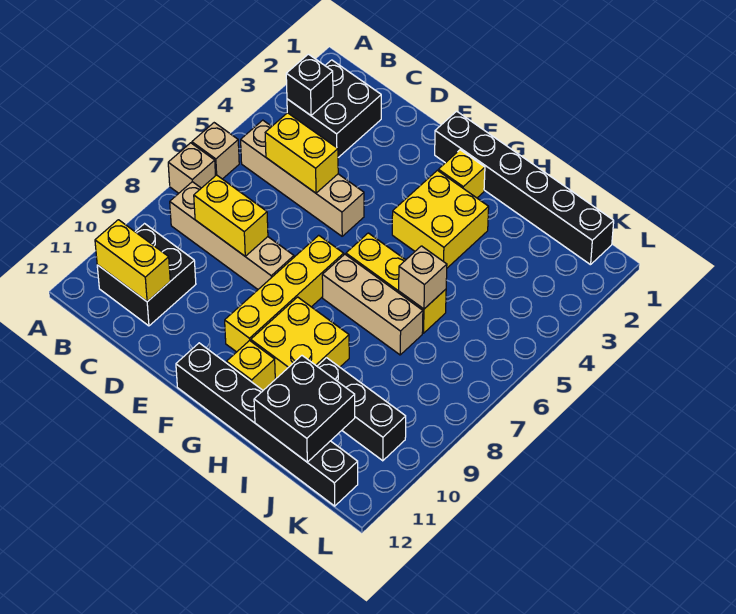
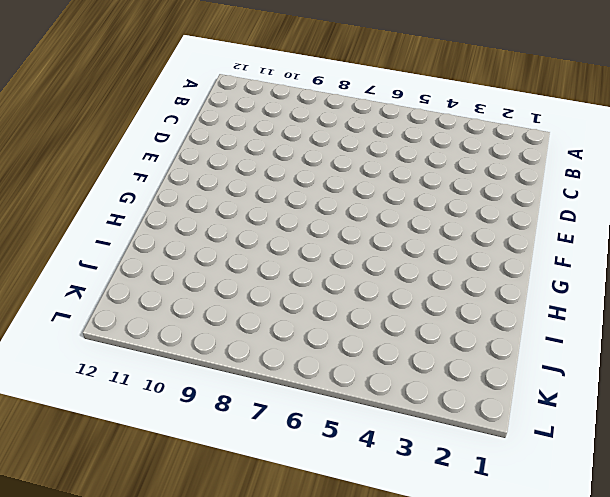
none -> tan 1x1 brick [192,123,239,179]
none -> tan 1x1 brick [168,143,216,193]
none -> black 2x2 brick [287,60,381,157]

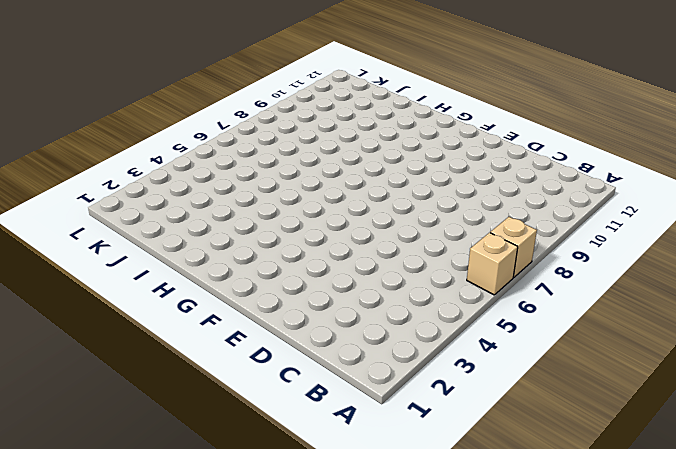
none -> black 2x2 brick [287,60,381,157]
none -> tan 1x4 brick [241,120,364,236]
none -> tan 1x4 brick [170,182,294,289]

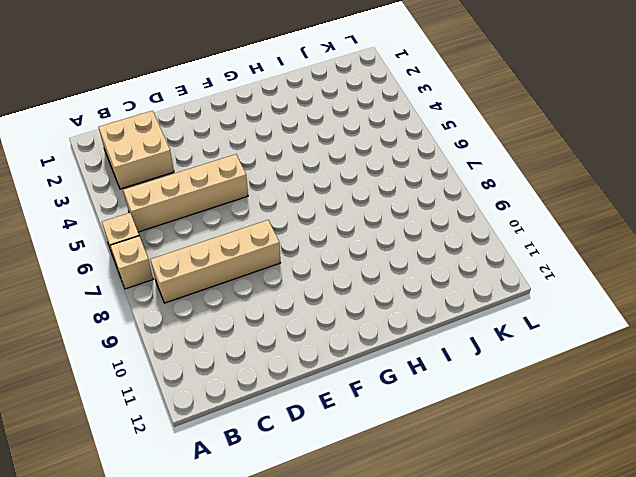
tan 2x2 brick [99,111,174,189] -> black 2x2 brick [287,60,381,157]
none -> black 2x2 brick [97,224,196,326]
none -> black 1x6 brick [435,111,614,265]
none -> yellow 1x4 brick [225,235,344,352]

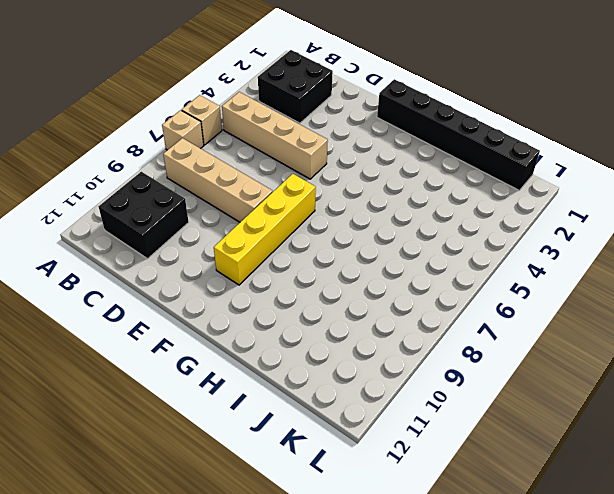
none -> black 1x6 brick [176,343,358,506]
none -> yellow 1x1 brick [438,150,485,198]
none -> yellow 2x2 brick [392,170,489,268]

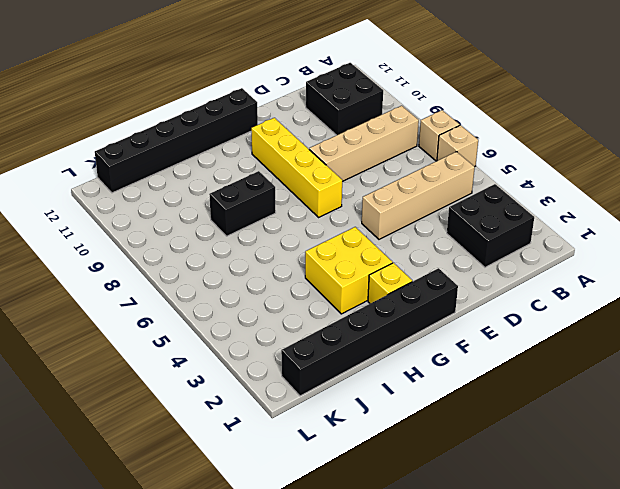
black 1x2 brick [209,171,276,236] -> none
none -> yellow 1x3 brick [346,233,446,333]
none -> tan 1x3 brick [322,254,423,355]
none -> yellow 2x2 brick [251,297,349,379]

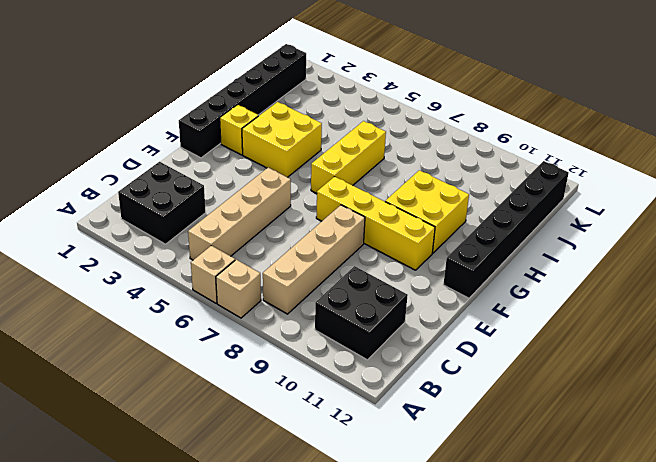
none -> tan 1x3 brick [322,254,423,355]
none -> yellow 1x1 brick [227,340,275,390]
none -> black 1x3 brick [317,358,406,461]

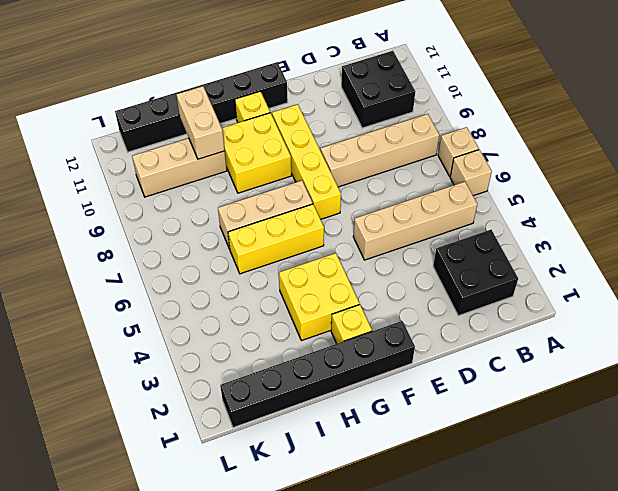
tan 1x3 brick [132,138,227,197] -> black 1x3 brick [317,358,406,461]
tan 1x2 brick [176,86,225,159] -> black 2x2 brick [254,356,355,462]
none -> black 1x1 brick [286,54,333,115]
none -> yellow 1x2 brick [95,220,170,302]
none -> yellow 1x2 brick [265,113,338,193]

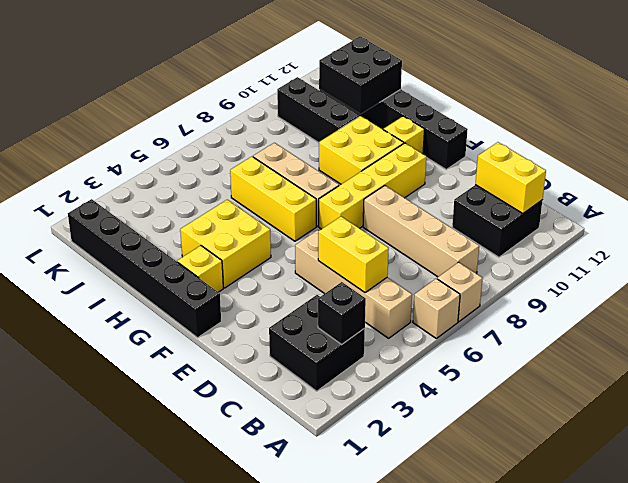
none -> yellow 1x2 brick [194,175,268,256]
none -> tan 1x1 brick [399,246,447,309]

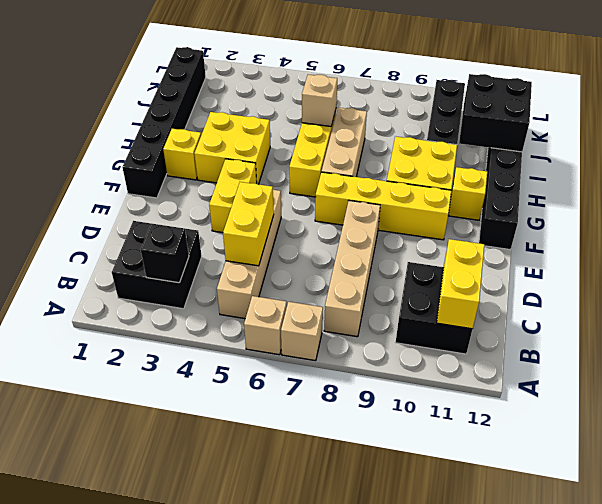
yellow 1x2 brick [209,159,257,233] -> yellow 1x2 brick moved to [194,175,268,256]

